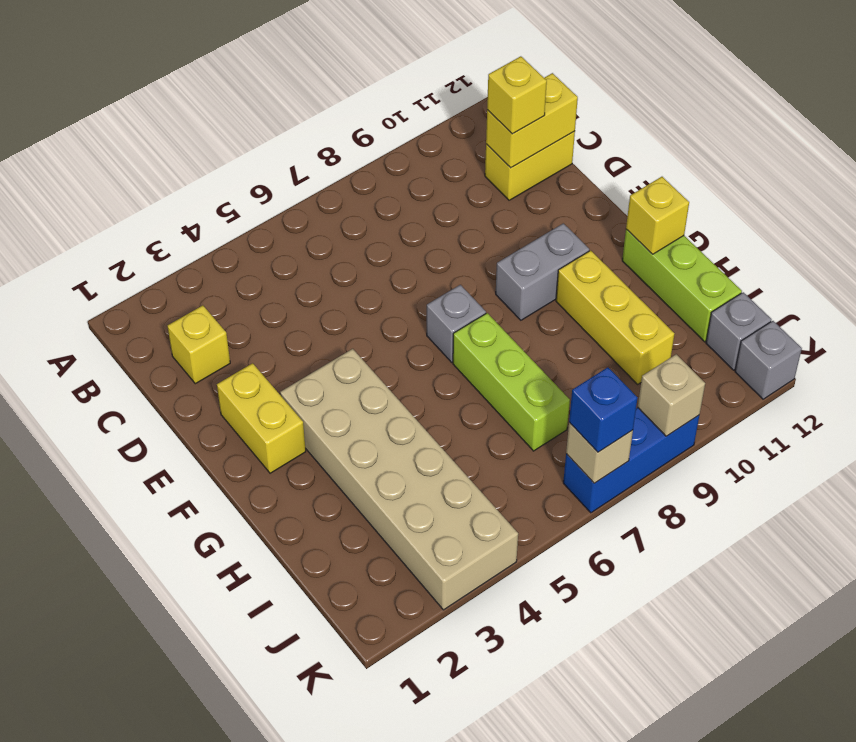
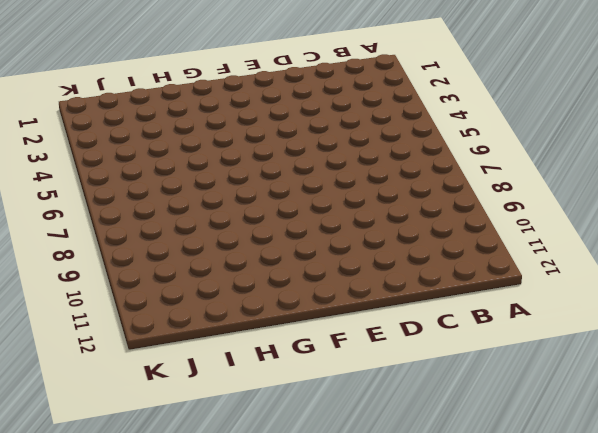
none -> yellow 1x1 brick [167,305,230,384]
none -> yellow 1x2 brick [485,131,575,200]
none -> yellow 1x2 brick [217,363,306,473]

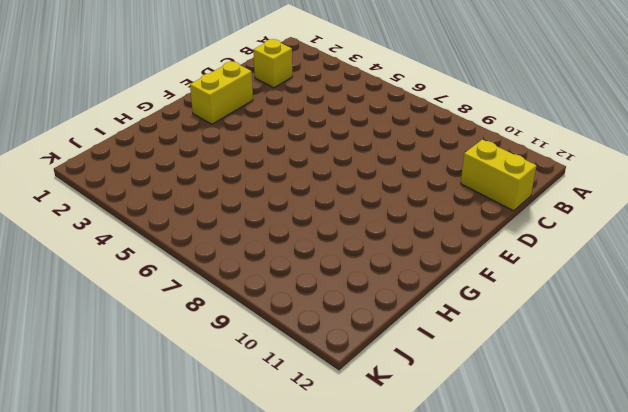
none -> tan 2x6 brick [280,349,518,610]
none -> grey 1x1 brick [427,285,486,362]
none -> grey 1x2 brick [496,223,589,320]

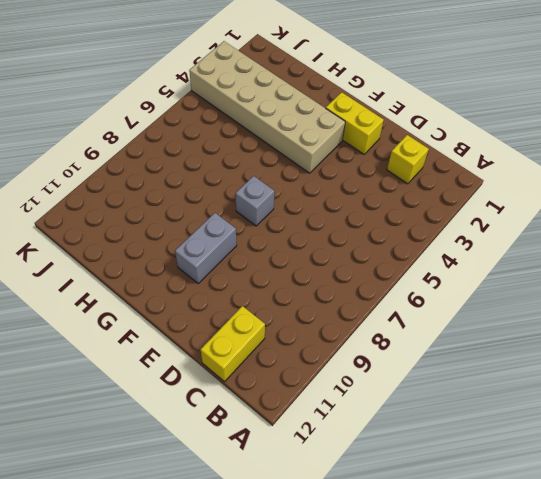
none -> lime 1x3 brick [453,313,570,451]
none -> yellow 1x3 brick [556,250,674,384]
none -> lime 1x3 brick [622,229,742,342]

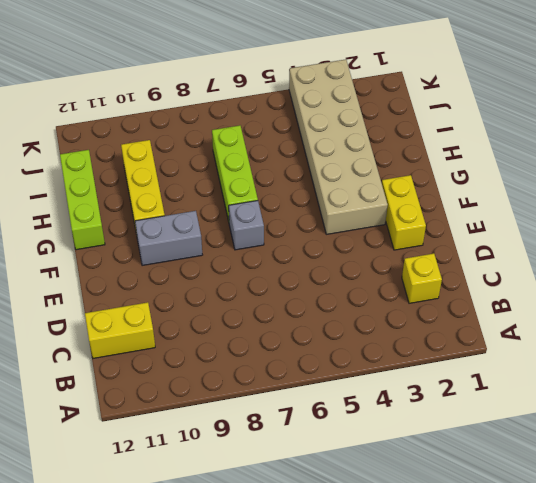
none -> grey 1x1 brick [706,292,771,370]
none -> blue 1x3 brick [563,408,699,513]
none -> grey 1x1 brick [735,321,802,399]

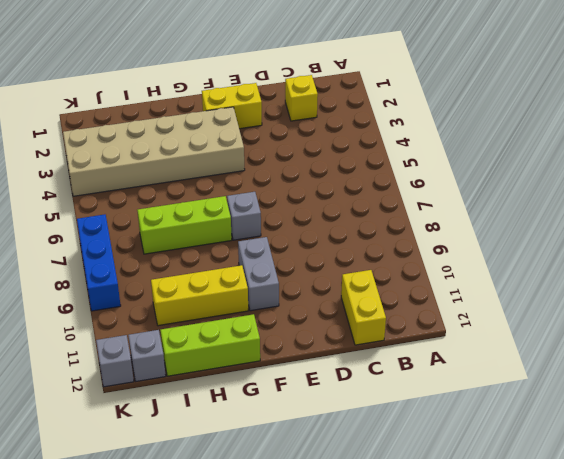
none -> yellow 1x2 brick [486,73,578,168]
none -> yellow 1x1 brick [626,177,689,254]
none -> tan 1x1 brick [566,423,633,483]

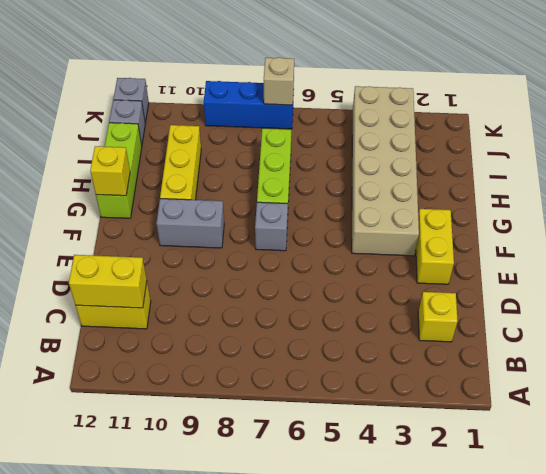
none -> tan 1x1 brick [638,354,705,436]
none -> yellow 1x1 brick [487,56,547,134]
none -> blue 1x1 brick [569,367,637,452]

